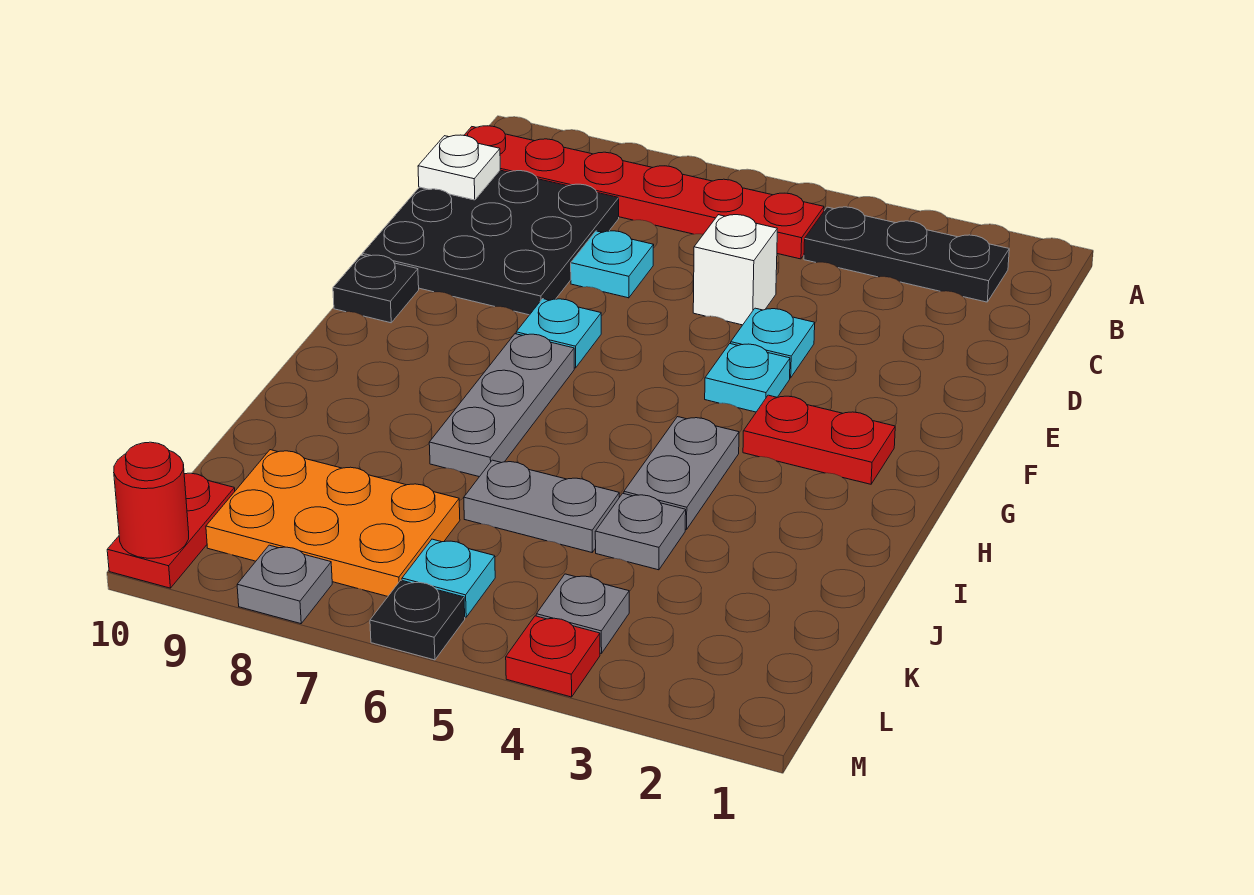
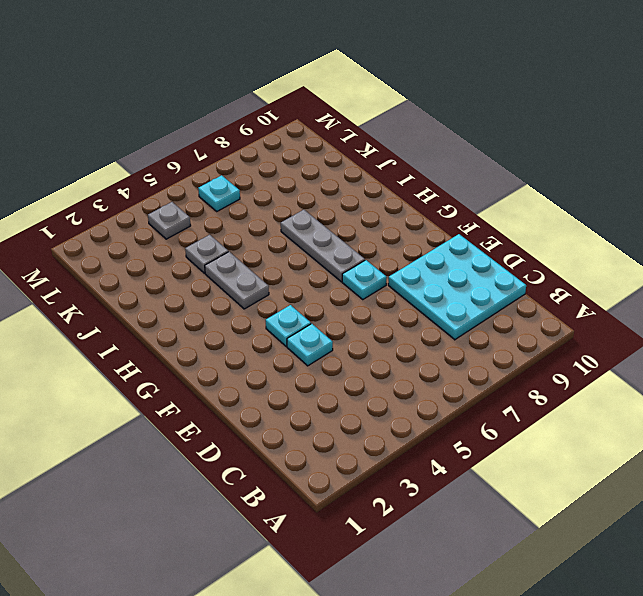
cyan 3x3 plate [388,234,526,340] -> black 3x3 plate [362,170,619,315]
none -> black 1x3 plate [804,207,1009,302]
none -> red 1x6 plate [464,126,824,259]
none -> white 1x1 brick [693,215,777,325]

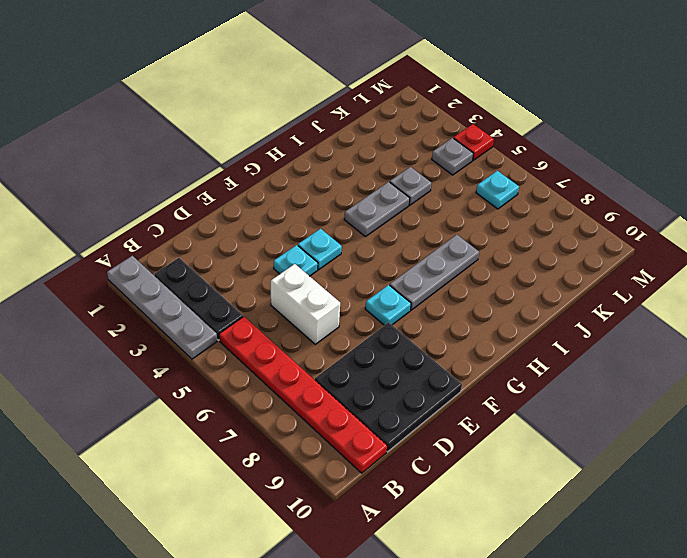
grey 1x4 plate [107,256,217,359] -> none
white 1x2 brick [271,264,340,344] -> white 1x1 brick [693,215,777,325]
none -> cyan 1x1 plate [571,231,654,298]
none -> black 1x1 plate [333,255,419,323]
none -> red 1x2 plate [743,395,895,484]

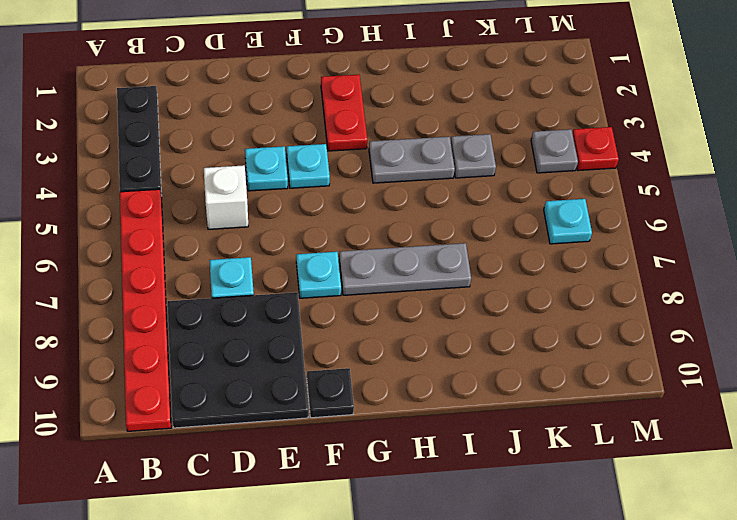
none -> grey 1x2 plate [464,460,619,552]
none -> orange 2x3 plate [206,450,460,596]
none -> red 1x2 plate [107,473,235,588]

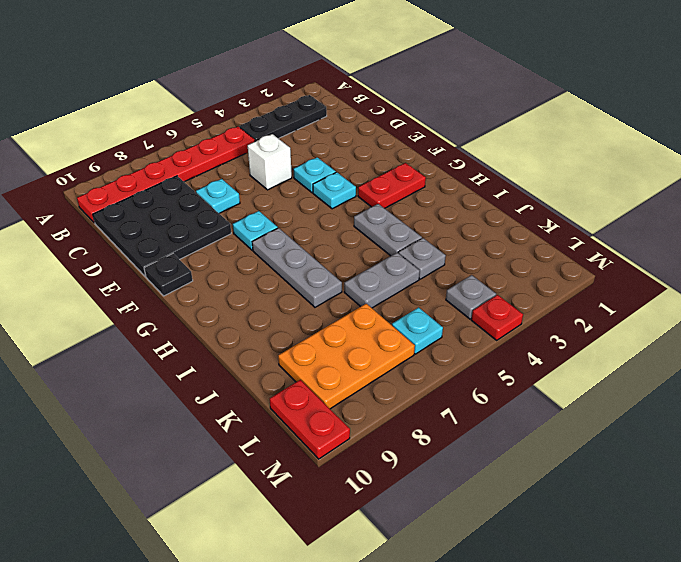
none -> black 1x1 plate [370,580,465,660]
none -> grey 1x1 plate [237,545,332,624]
none -> white 1x1 plate [418,135,500,200]

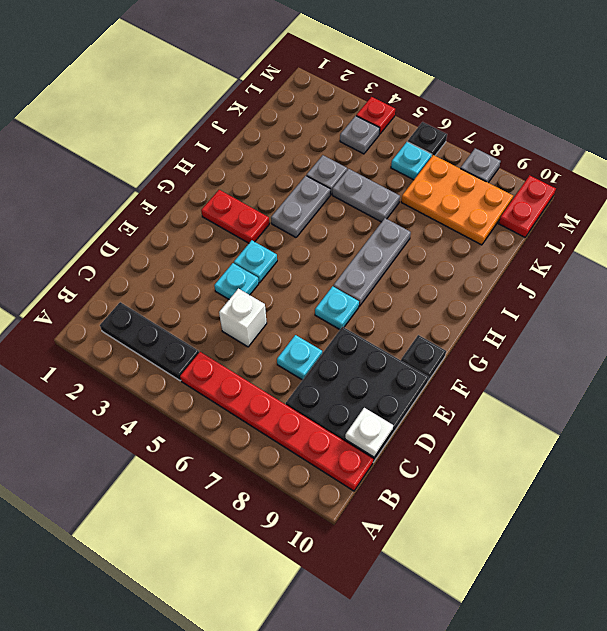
none -> red 1x1 round brick [114,442,189,558]

